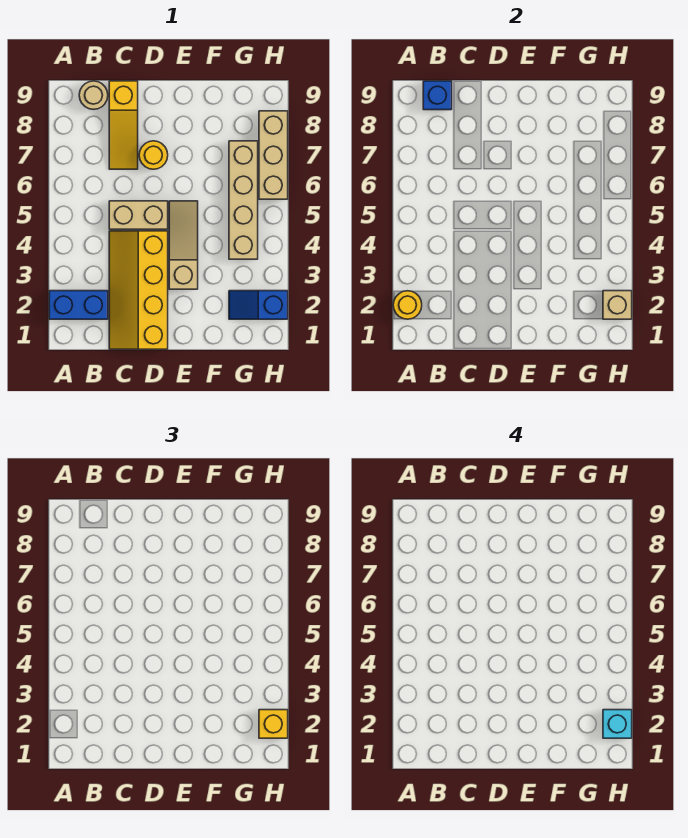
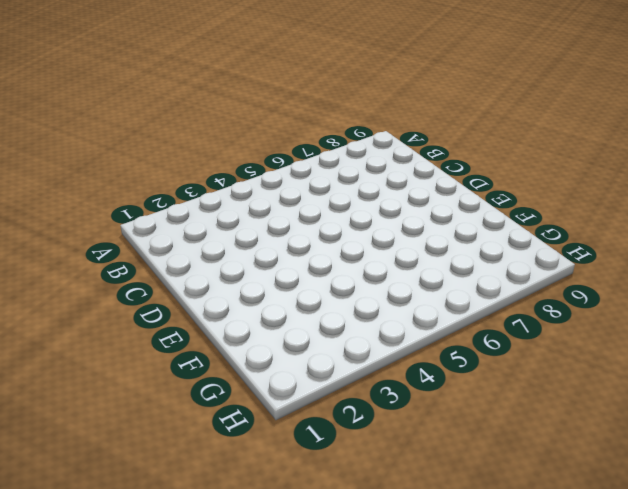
none -> blue 1x2 brick [49,291,108,319]
none -> tan 1x1 round brick [79,81,108,109]
none -> yellow 2x4 slope [109,231,168,349]

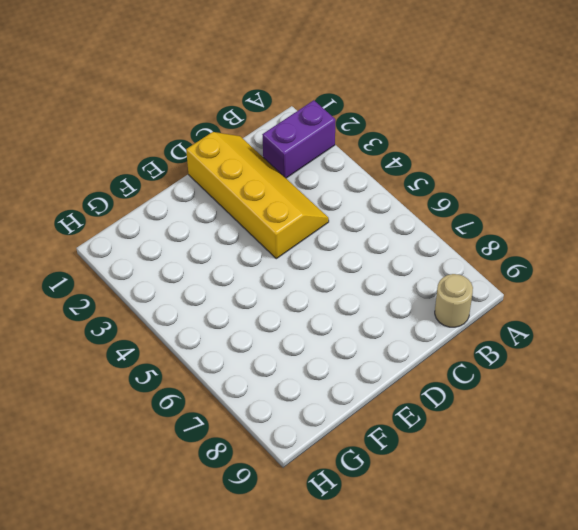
purple 1x2 brick [262,100,335,178] -> blue 1x2 brick [49,291,108,319]
none -> tan 1x2 brick [109,201,168,229]
none -> yellow 1x3 slope [109,81,138,169]
none -> yellow 1x1 round brick [139,141,168,169]

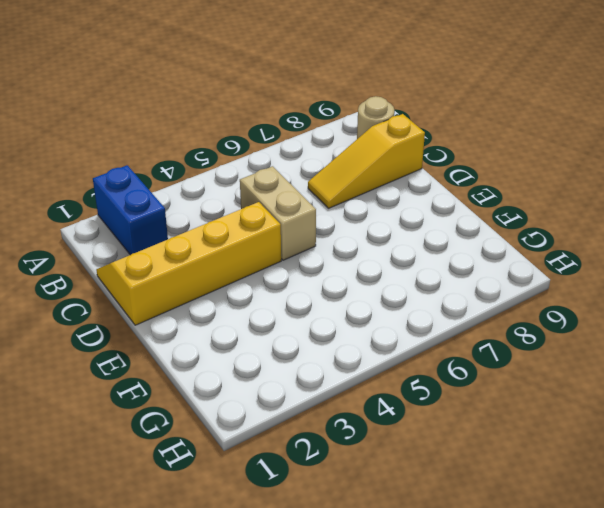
none -> yellow 1x1 round brick [139,141,168,169]
none -> tan 1x3 slope [169,201,198,289]
none -> blue 1x2 slope [229,291,288,319]

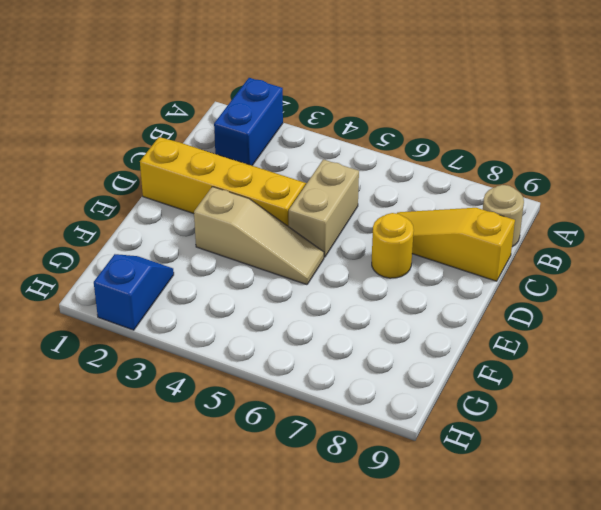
none -> tan 1x4 brick [229,141,258,259]
none -> tan 1x3 brick [259,111,288,199]
none -> yellow 1x1 round brick [393,291,422,319]

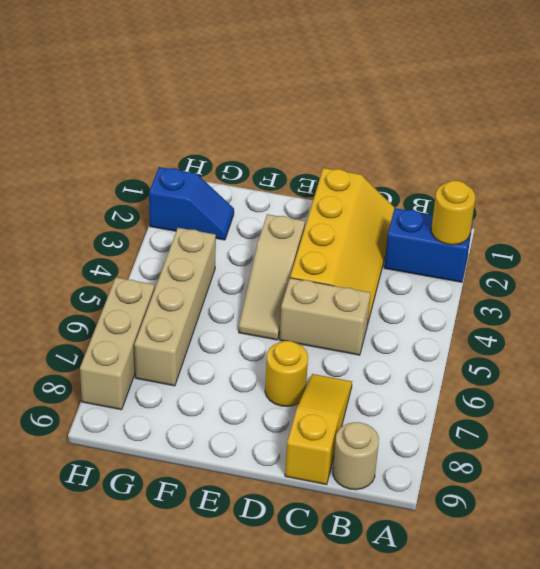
none -> blue 1x1 brick [423,81,452,110]
none -> tan 1x1 brick [603,291,632,319]
none -> yellow 1x1 brick [259,710,288,738]

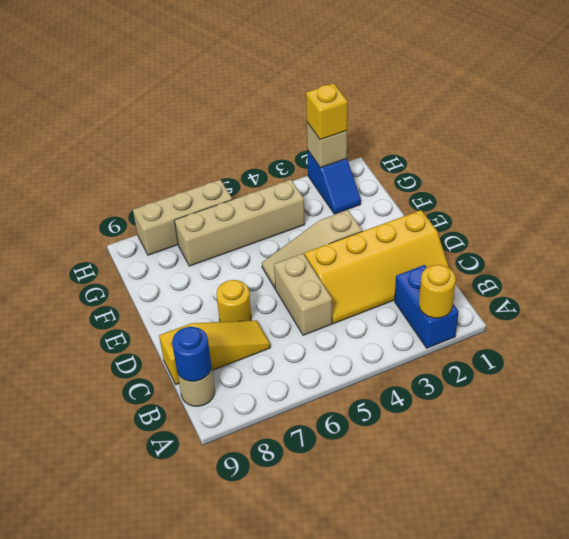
blue 1x1 round brick [172,327,211,381] -> blue 1x1 brick [423,81,452,110]
none -> cyan 1x1 brick [603,710,632,738]

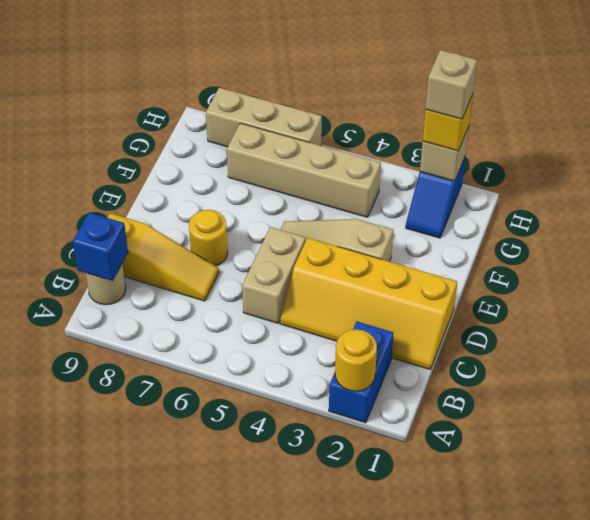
tan 1x1 brick [426,50,477,119] -> cyan 1x1 brick [603,710,632,738]

